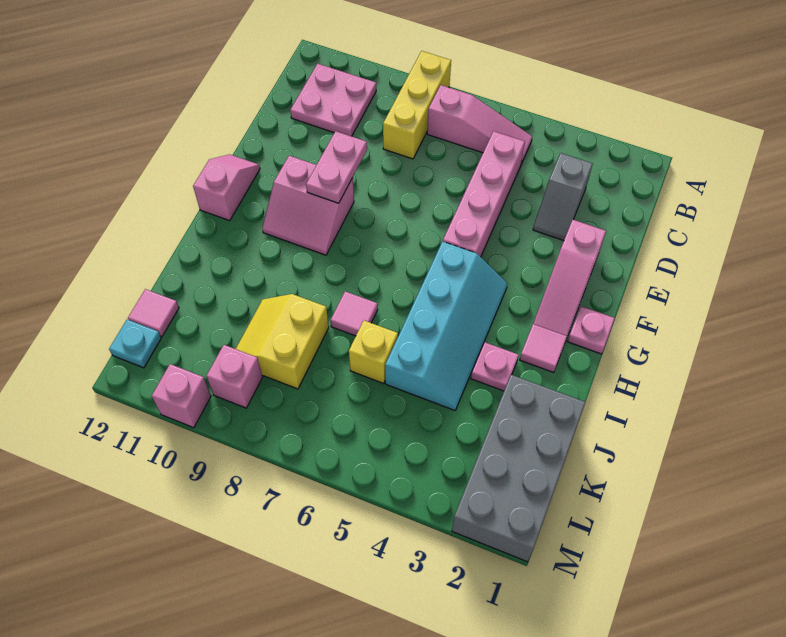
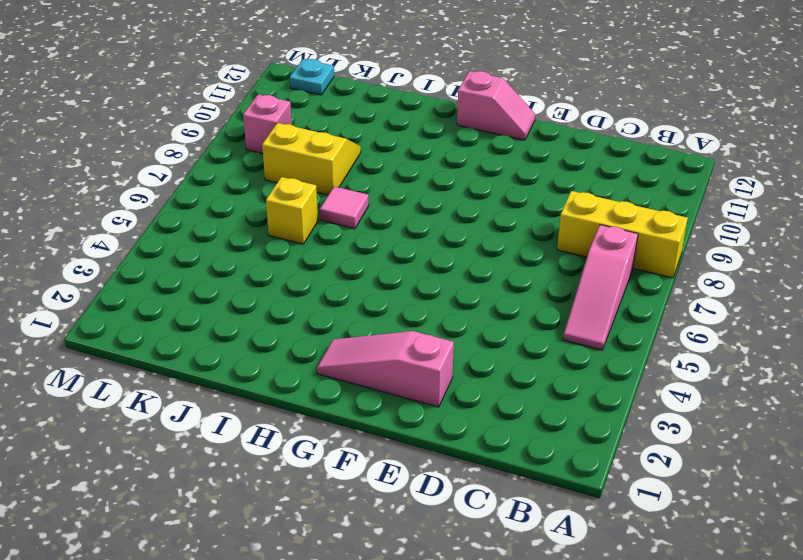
none -> pink 2x2 plate [290,64,376,136]
none -> grey 1x2 slope [533,153,593,241]
none -> pink 1x4 brick [443,131,525,257]

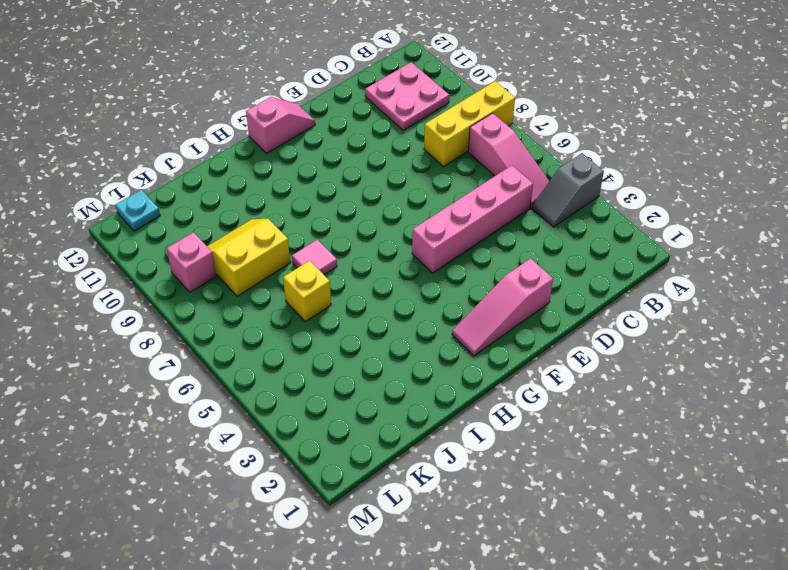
grey 1x2 slope [532,153,604,227] -> grey 1x2 slope moved to [533,153,593,241]
none -> pink 2x2 slope [262,156,354,255]
none -> pink 1x1 plate [568,306,615,354]
none -> cyan 2x4 slope [385,241,508,410]

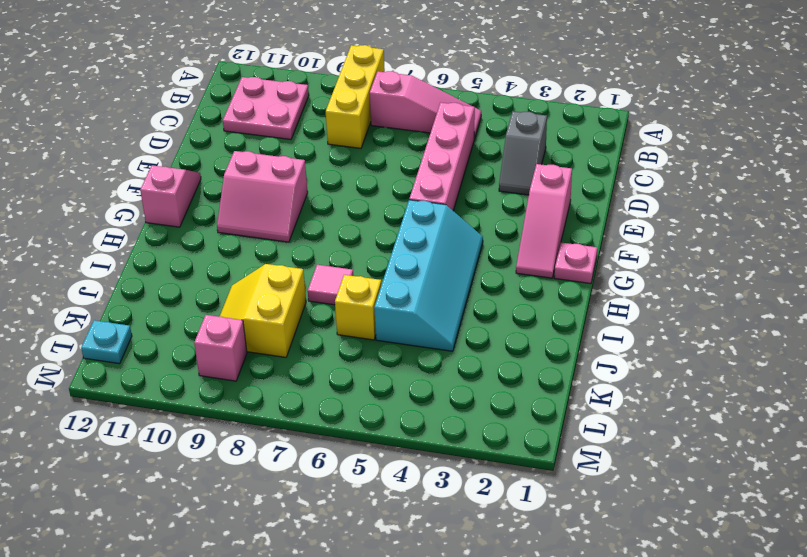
none -> pink 1x1 tile [520,324,567,373]
none -> pink 1x1 plate [471,342,518,391]
none -> grey 2x4 brick [452,375,585,562]

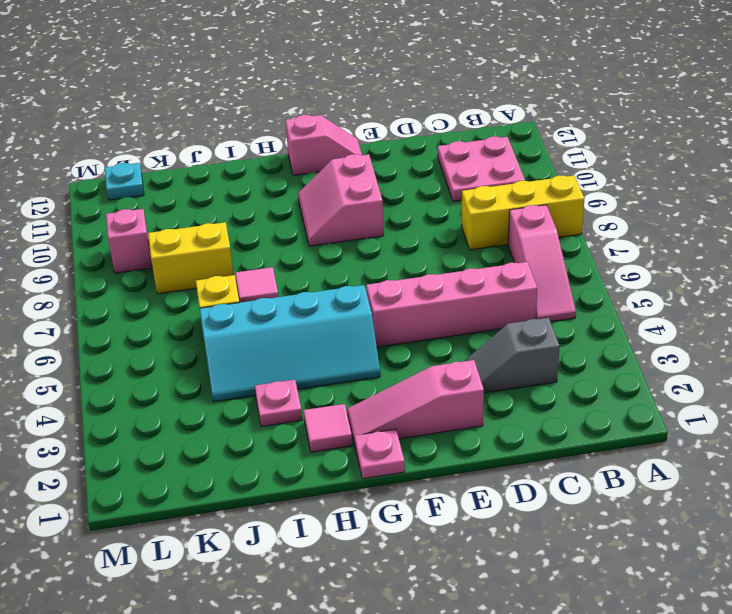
none -> grey 2x4 brick [452,375,585,562]
none -> pink 1x1 tile [128,289,179,336]
none -> pink 1x1 brick [152,364,211,428]

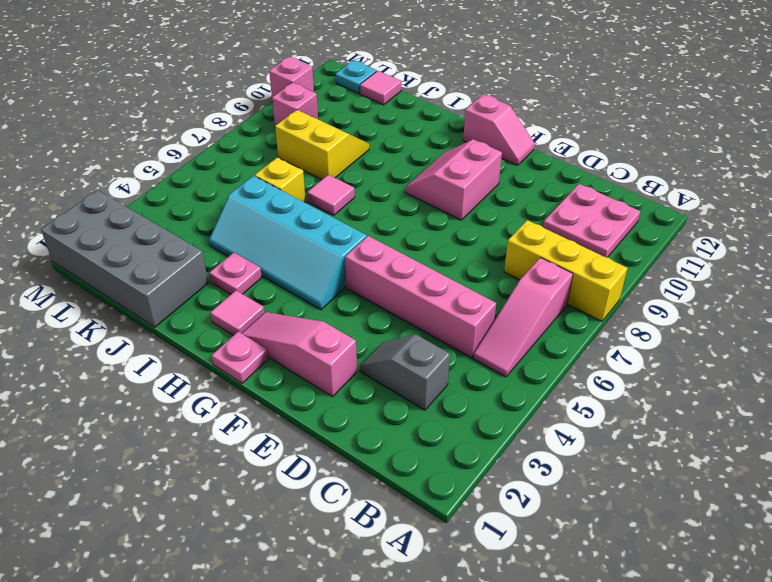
none -> pink 1x2 plate [306,131,367,203]

